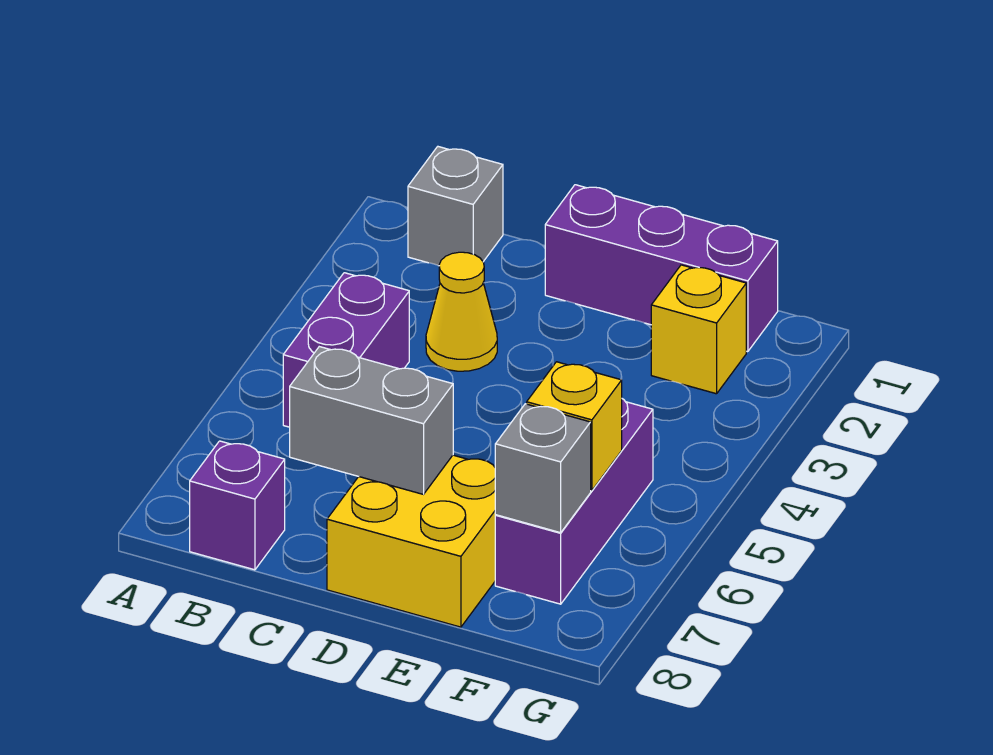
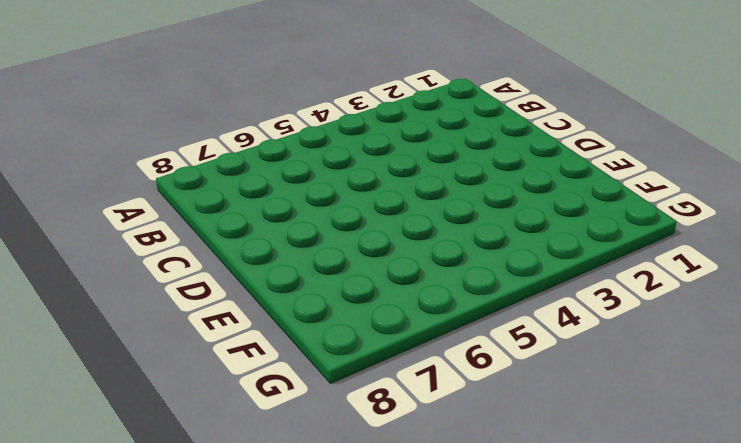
none -> grey 1x1 brick [408,147,503,266]
none -> purple 1x2 brick [283,273,409,427]

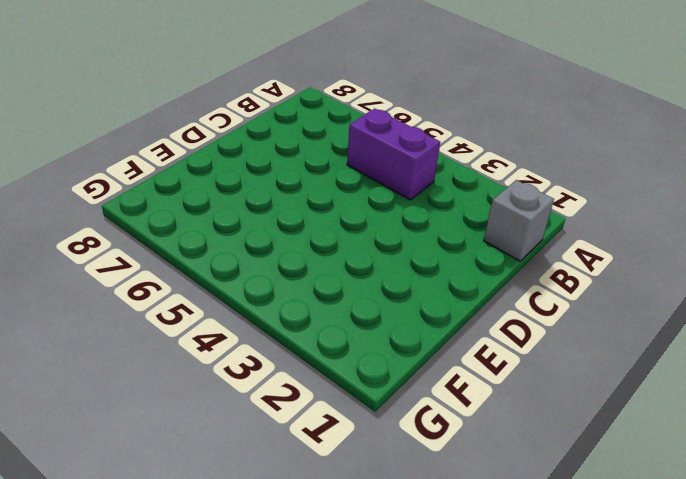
none -> purple 1x1 brick [190,441,285,570]
none -> yellow 1x1 cone [426,252,497,371]

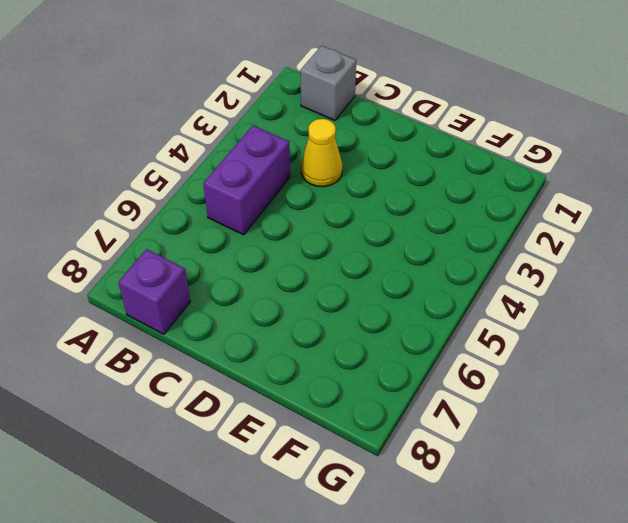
none -> purple 1x3 brick [545,185,778,352]
none -> yellow 2x2 brick [327,455,496,627]

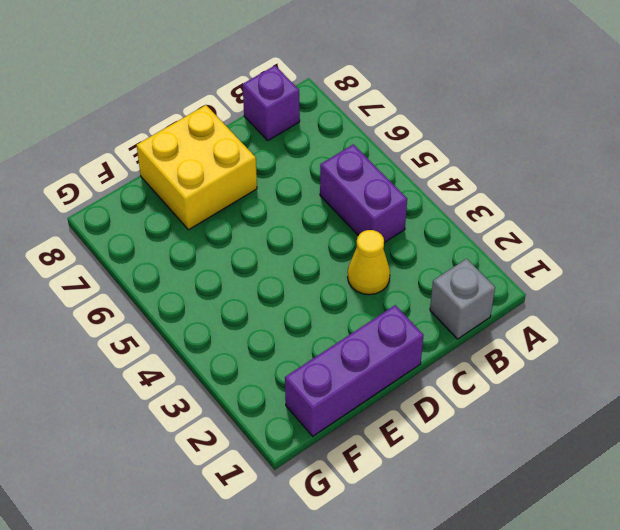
none -> yellow 1x1 brick [651,265,746,394]
none -> purple 1x3 brick [495,399,653,604]

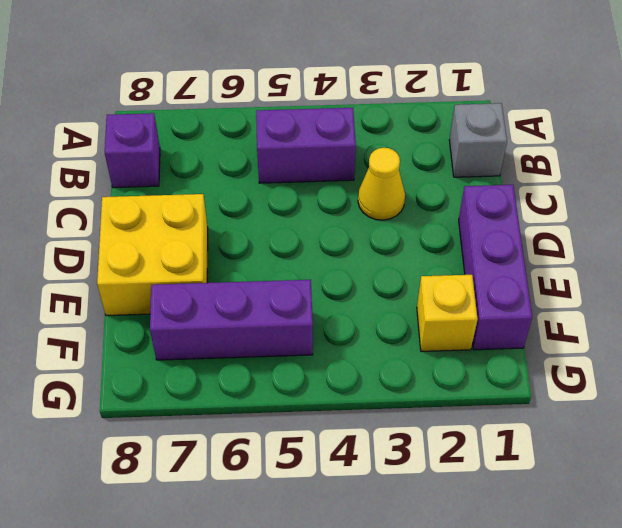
none -> grey 1x2 brick [290,347,453,494]
none -> yellow 1x1 brick [527,362,622,491]

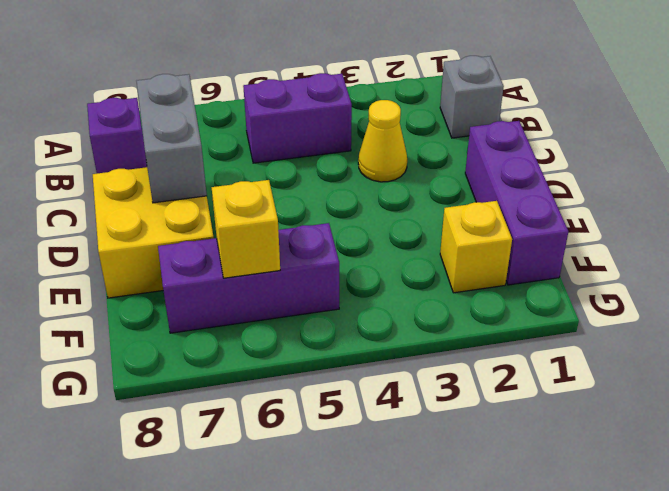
none -> grey 1x1 brick [495,404,591,533]

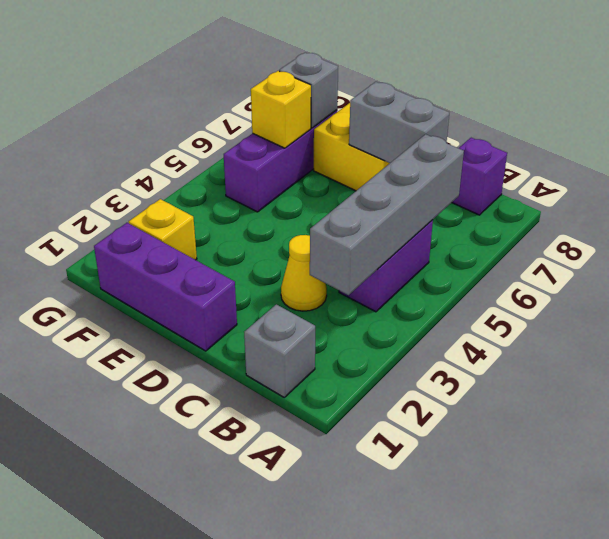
grey 1x4 brick [310,134,464,295] -> none

